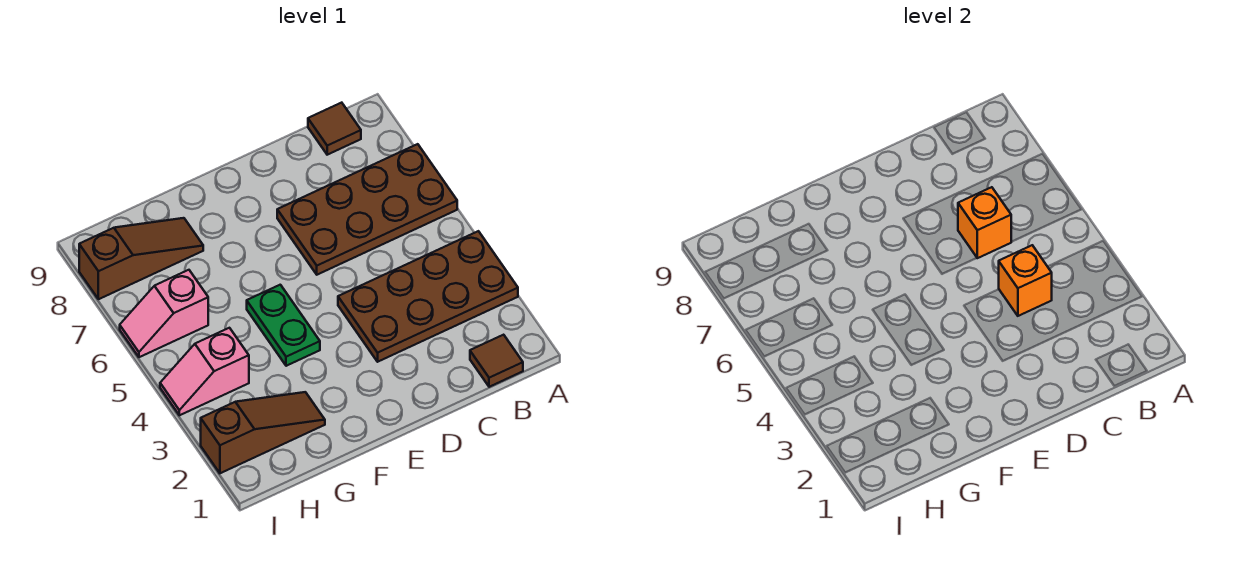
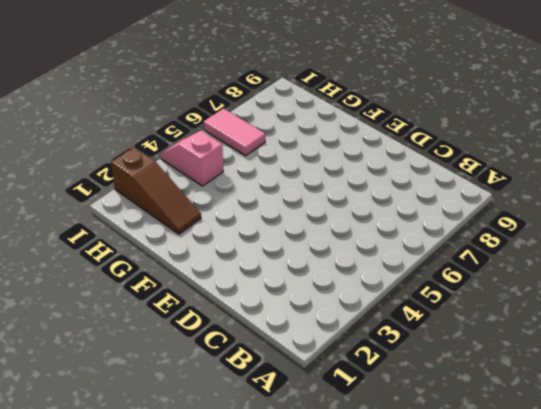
pink 1x2 tile [204,108,265,156] -> pink 1x2 slope [120,270,208,357]
none -> brown 2x4 plate [338,231,518,362]
none -> brown 2x4 plate [277,144,457,275]

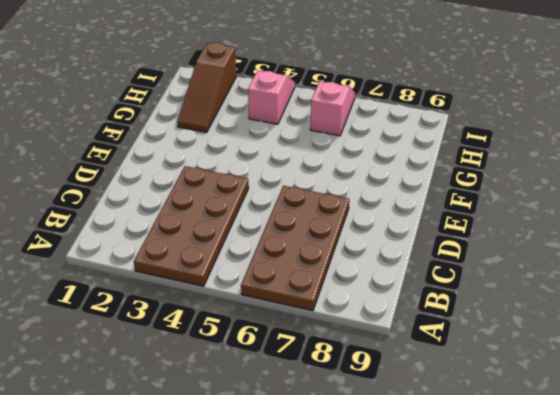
none -> brown 1x1 tile [470,335,523,387]
none -> brown 1x1 tile [308,103,361,155]

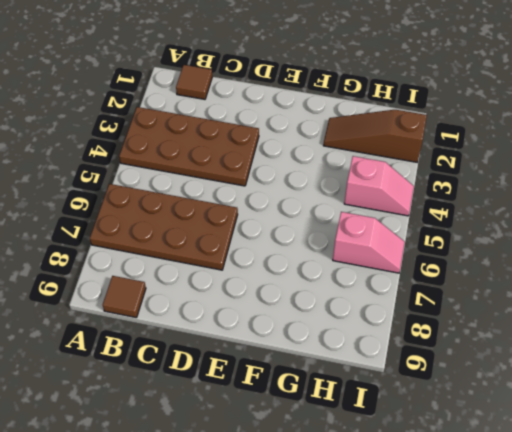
none -> green 1x2 plate [247,285,320,366]
none -> brown 1x3 slope [79,218,203,299]

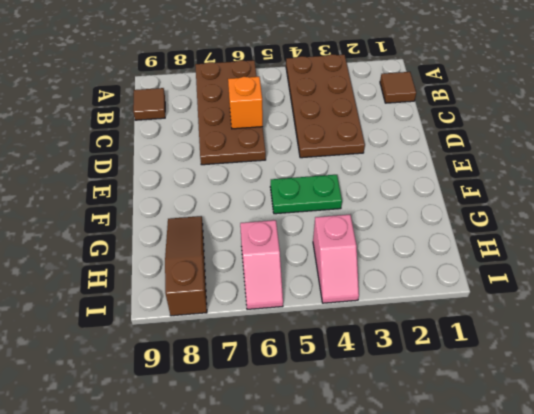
none -> brown 1x3 slope [201,392,325,473]
none -> orange 1x1 brick [999,245,1052,316]

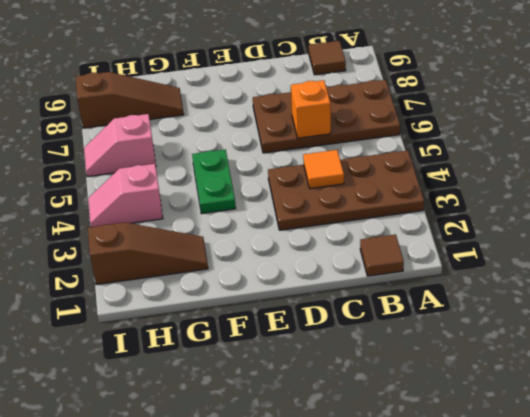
orange 1x1 tile [303,150,344,189] -> orange 1x1 brick [999,245,1052,316]

